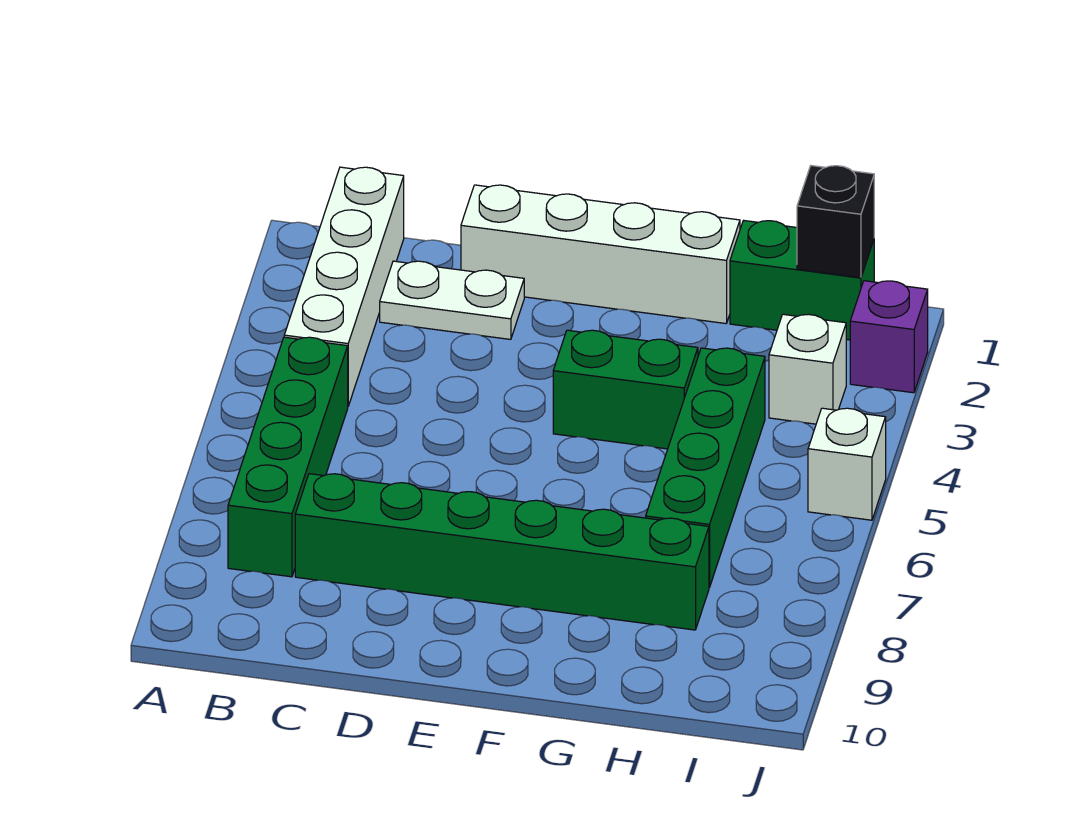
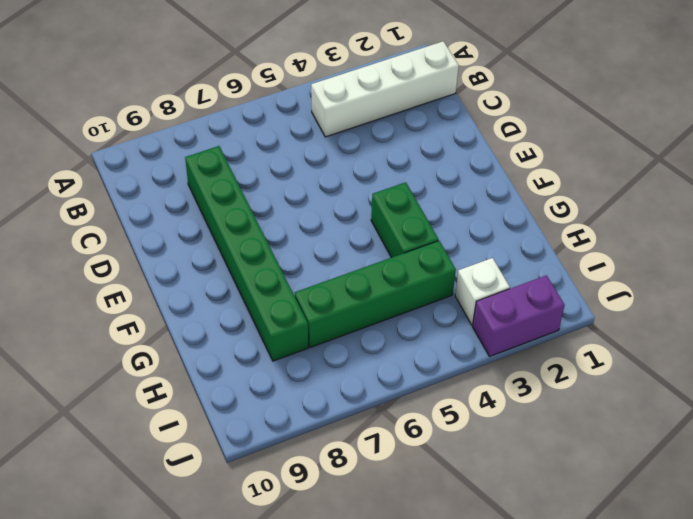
purple 1x2 brick [473,275,565,357] -> purple 1x1 brick [850,281,928,393]
none -> green 1x4 brick [228,337,348,577]
none -> white 1x2 plate [380,261,524,339]
none -> white 1x4 brick [461,185,740,324]

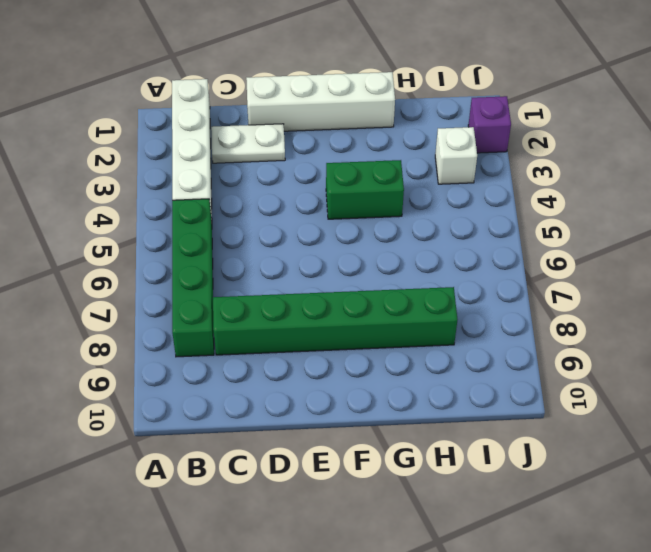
none -> green 1x2 brick [730,220,874,340]
none -> green 1x4 brick [646,348,765,587]
none -> white 1x1 brick [808,408,886,520]

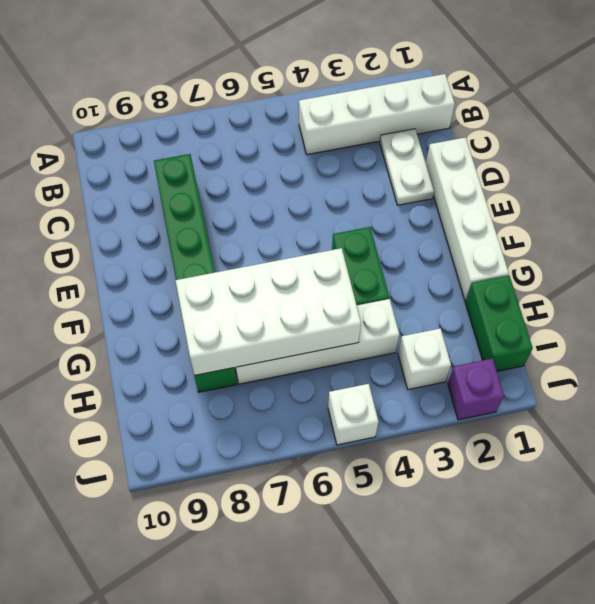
white 2x4 brick [176,248,361,375] -> none
white 1x4 brick [235,299,399,384] -> green 1x4 brick [646,348,765,587]
none -> green 1x4 brick [228,337,348,577]
none -> black 1x1 brick [797,166,874,277]

